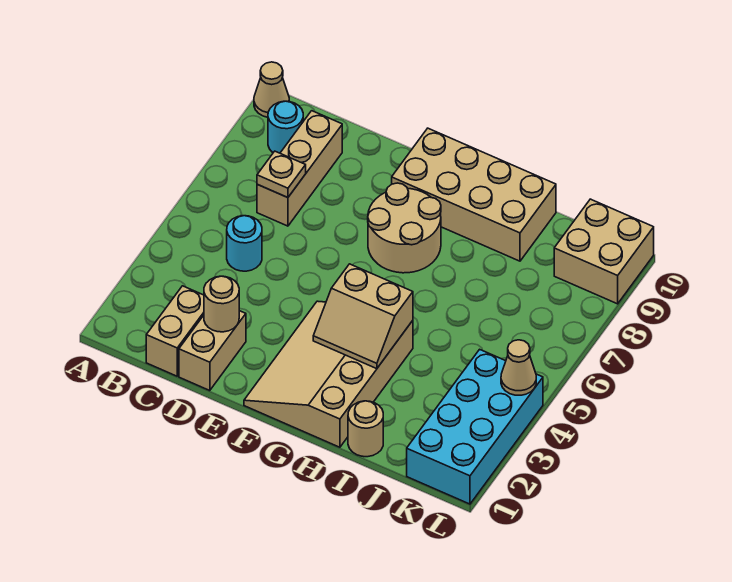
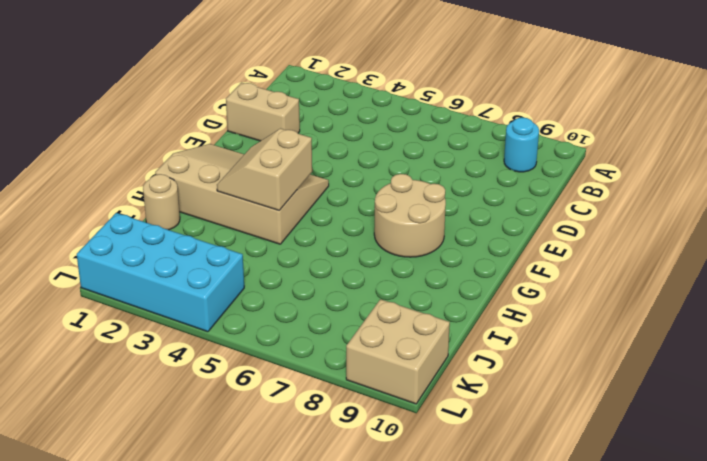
none -> tan 1x1 cone [254,62,289,117]
none -> tan 1x2 brick [146,286,204,376]
none -> cyan 1x1 round brick [227,216,262,271]

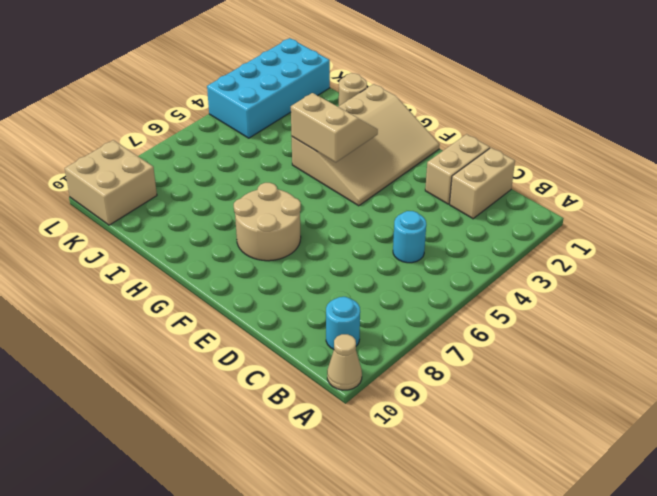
none -> tan 1x3 brick [257,111,342,226]
none -> tan 2x4 brick [392,128,556,261]
none -> tan 1x1 plate [257,151,306,198]

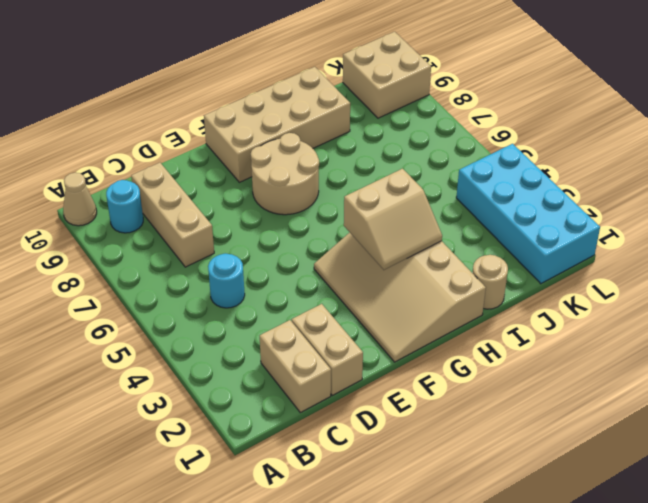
none -> tan 1x1 plate [257,151,306,198]
none -> tan 1x1 round brick [204,276,239,332]
none -> tan 1x1 cone [501,340,536,395]

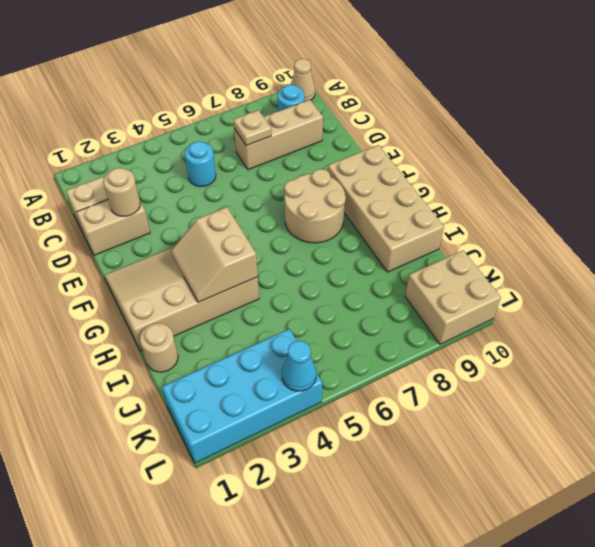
cyan 1x1 cone [282,341,316,391] -> tan 1x1 cone [501,340,536,395]

